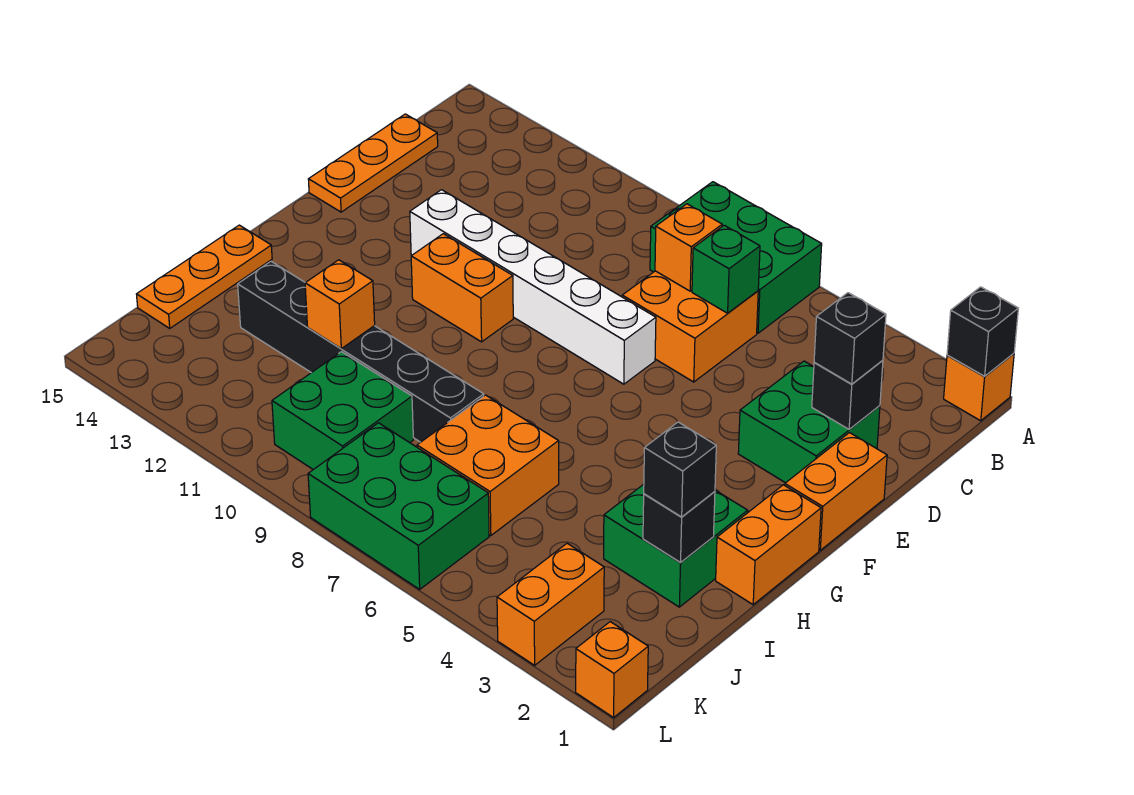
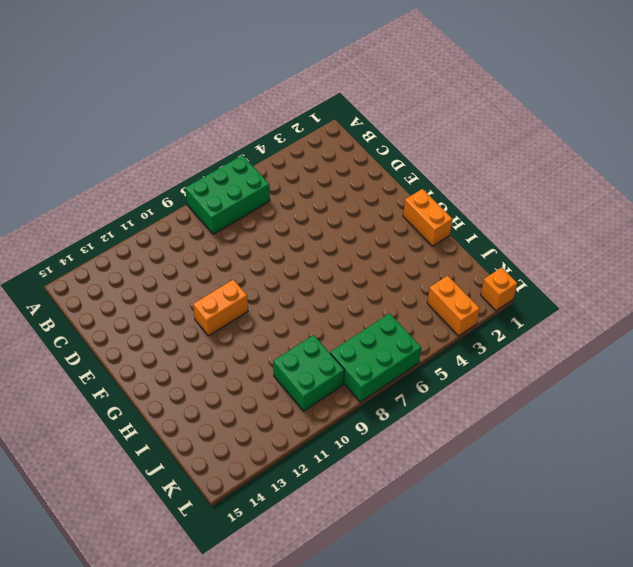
none -> orange 1x1 brick [944,353,1014,421]
none -> orange 2x2 brick [622,271,758,382]
none -> orange 1x3 plate [308,114,438,212]

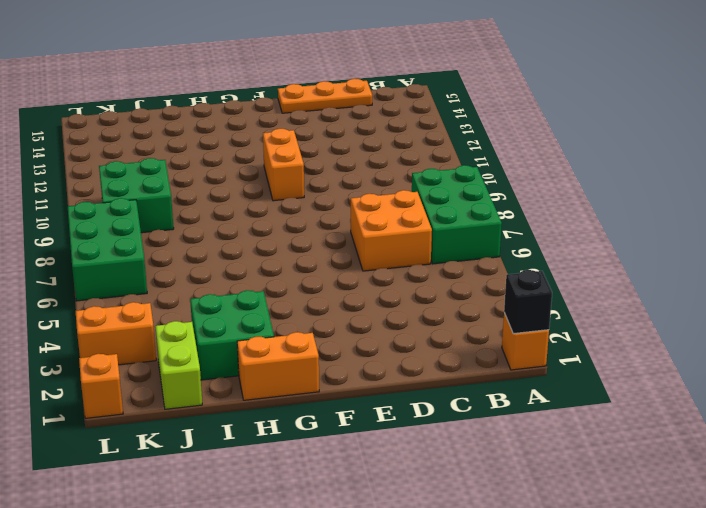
lime 1x2 brick [155,321,202,409] -> none
none -> green 2x2 brick [738,361,880,483]
none -> orange 1x2 brick [785,433,887,550]
none -> white 1x6 brick [410,190,656,384]

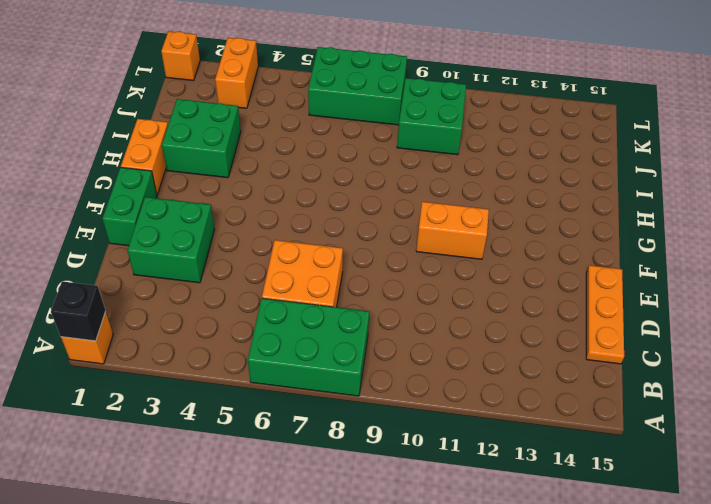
green 1x2 brick [102,167,157,246] -> orange 1x2 brick [785,433,887,550]
none -> white 1x6 brick [410,190,656,384]
none -> orange 1x3 plate [137,225,272,328]
none -> orange 2x2 brick [417,395,559,536]

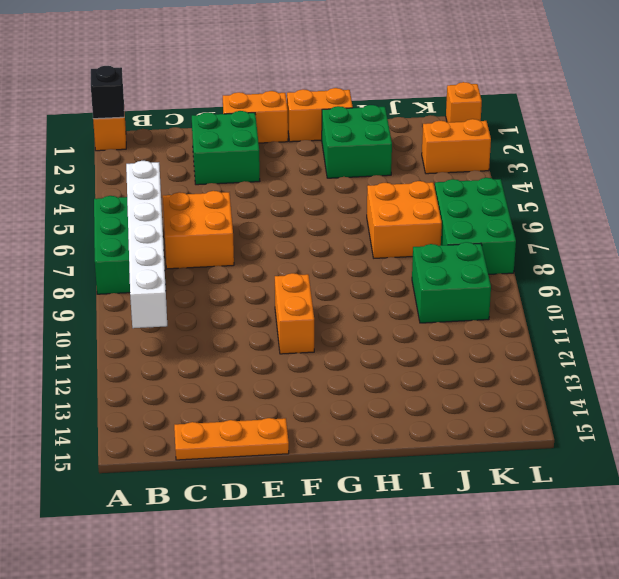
white 1x6 brick [126,161,167,328] -> white 1x6 brick moved to [410,190,656,384]
none -> orange 1x3 plate [137,225,272,328]
none -> black 1x6 brick [238,262,484,442]
none -> green 1x1 brick [692,225,760,313]

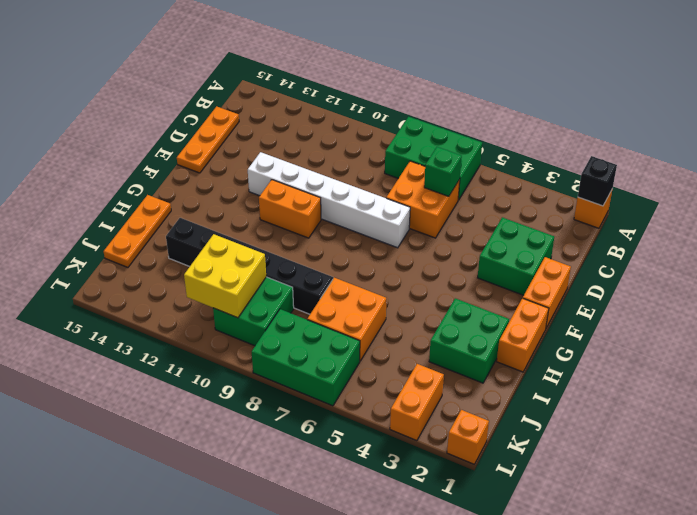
yellow 2x2 brick [184,234,266,318] -> none
none -> orange 1x1 brick [655,204,722,291]
none -> black 1x1 brick [812,360,883,429]
none -> black 1x1 brick [643,492,715,562]

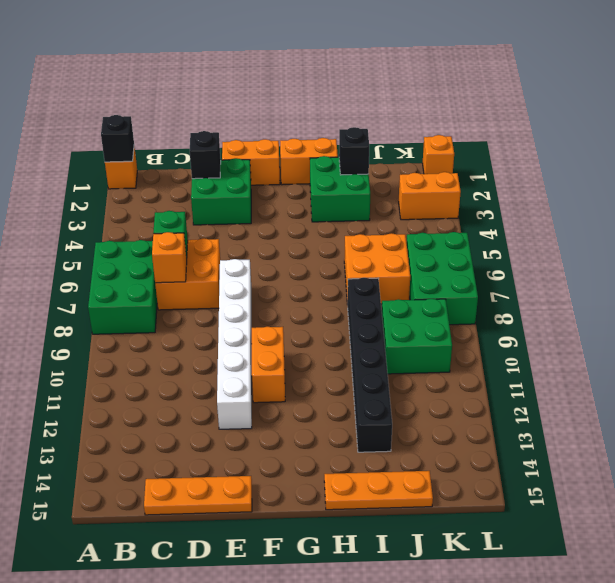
none -> orange 1x1 brick [305,260,375,349]
none -> black 1x1 brick [814,293,886,384]
none -> black 1x1 brick [644,422,716,517]

